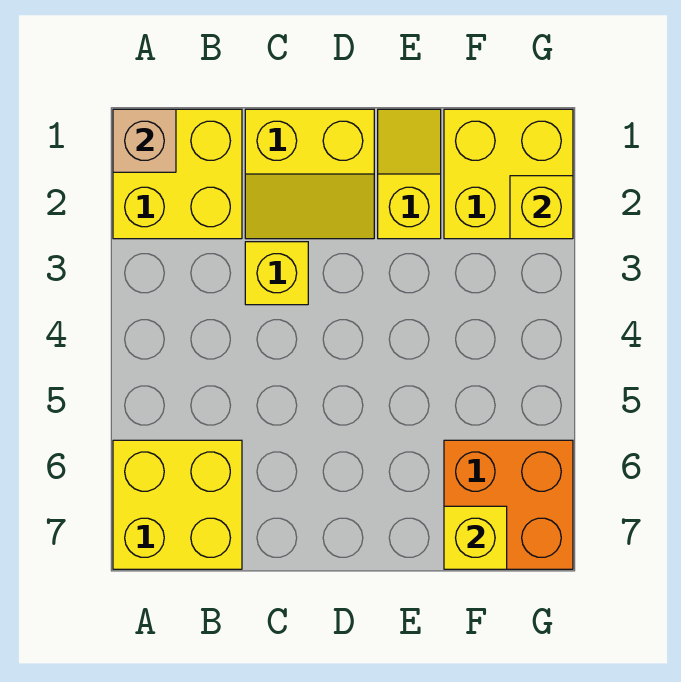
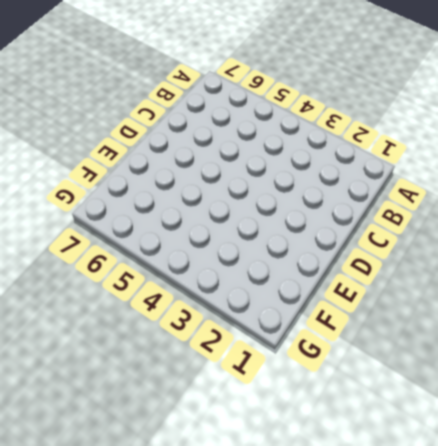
none -> yellow 2x2 brick [113,109,242,239]
none -> yellow 2x2 brick [113,440,242,569]

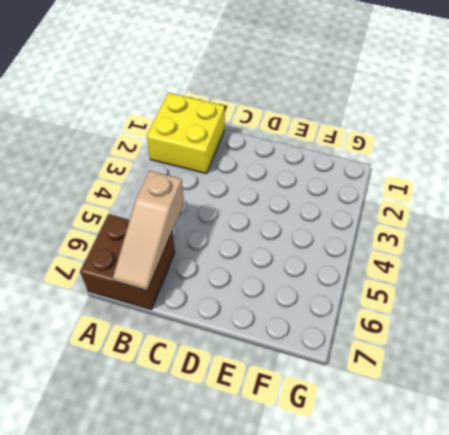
brown 2x2 brick [80,214,175,310] -> yellow 2x2 brick [113,440,242,569]
tan 1x3 slope [113,171,184,291] -> none
none -> yellow 2x2 slope [245,109,374,239]
none -> yellow 1x1 brick [245,242,308,305]

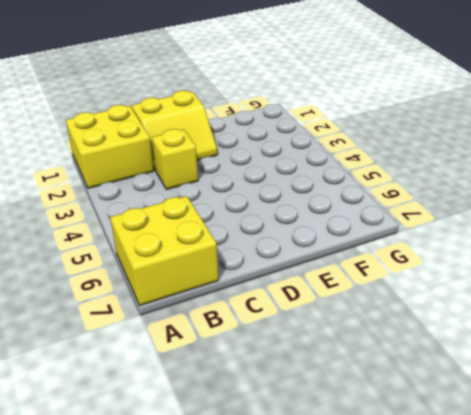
none -> yellow 1x2 slope [378,109,441,239]
none -> yellow 2x2 brick [444,109,573,239]

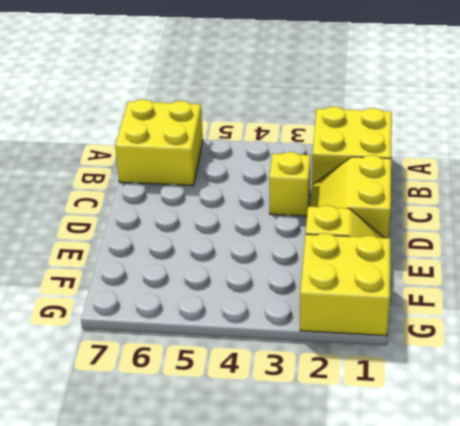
none -> orange 2x2 brick [444,440,573,569]
none -> tan 1x1 brick [113,109,176,172]

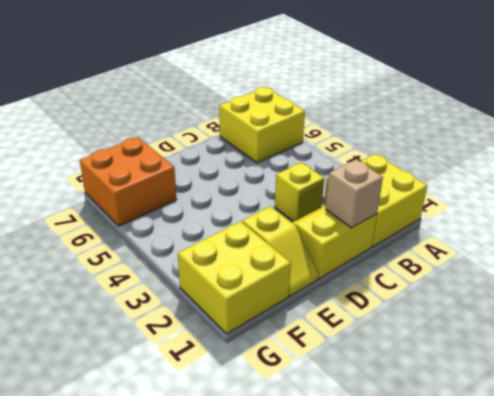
tan 1x1 brick [326,160,383,228] -> tan 1x1 brick moved to [113,109,176,172]
none -> yellow 1x1 brick [444,506,507,569]
none -> yellow 1x1 brick [510,176,573,239]

